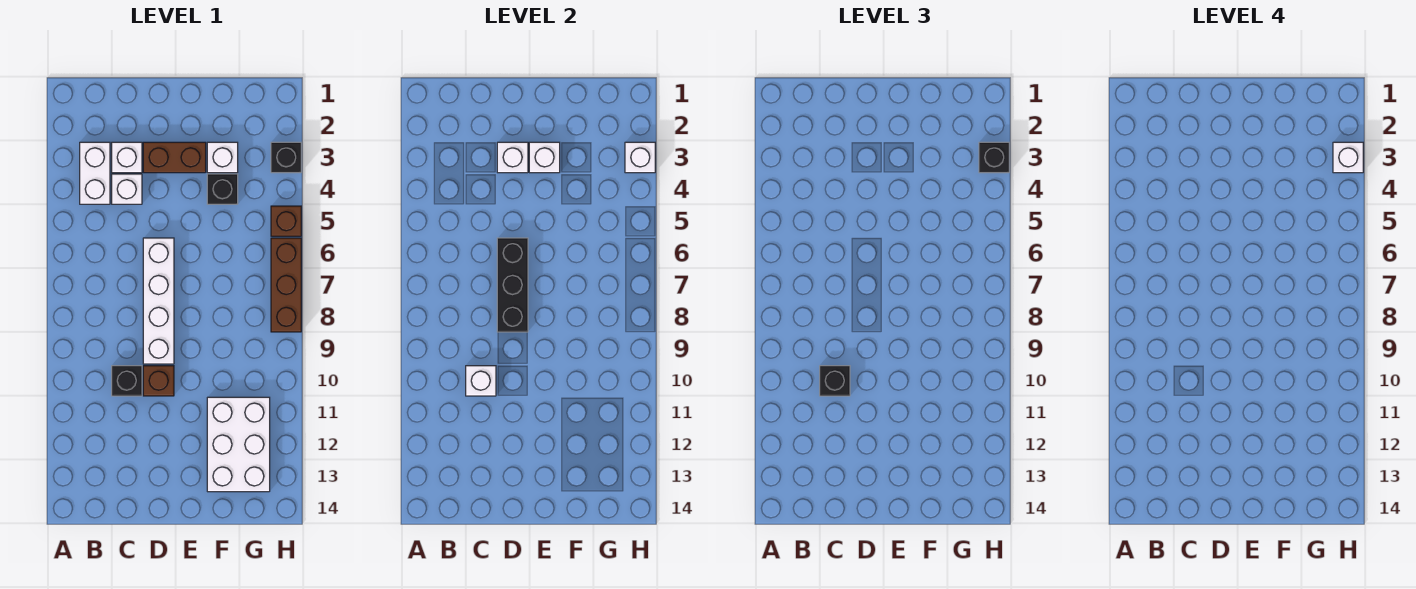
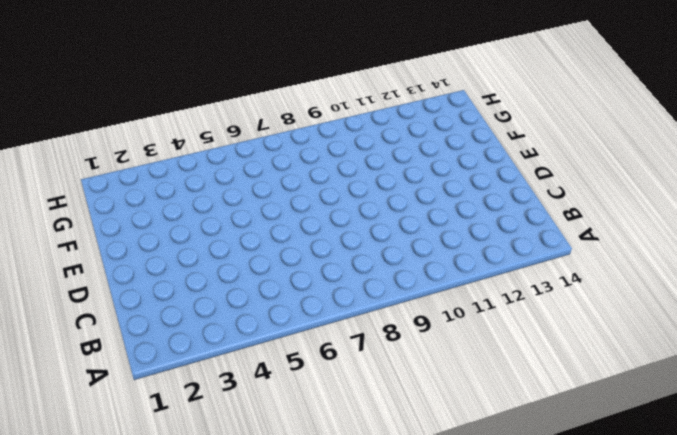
none -> white 1x2 brick [80,142,110,204]
none -> white 1x1 brick [112,142,142,173]
none -> white 1x1 brick [112,174,142,204]

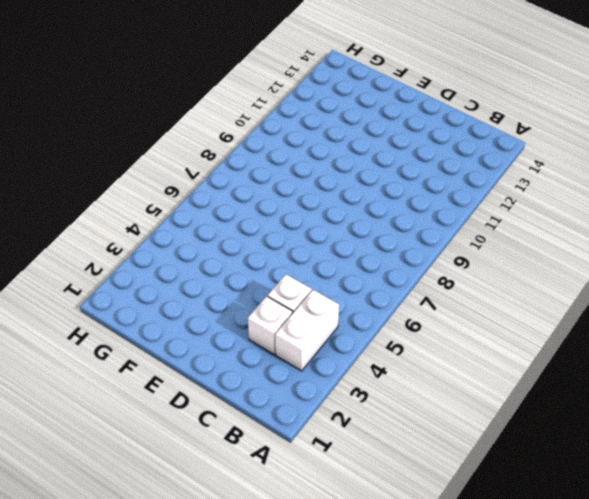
none -> black 1x1 brick [112,366,142,396]
none -> brown 1x2 brick [143,142,206,173]
none -> white 1x4 brick [143,238,174,364]

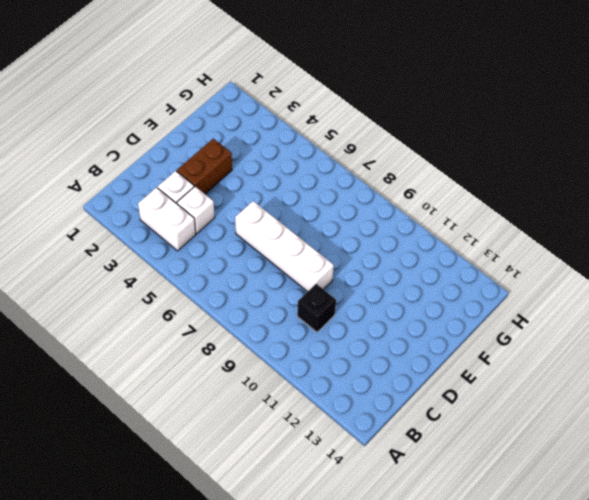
none -> brown 1x1 brick [143,366,174,396]
none -> white 1x1 brick [207,142,238,173]
none -> black 1x1 brick [207,174,238,204]

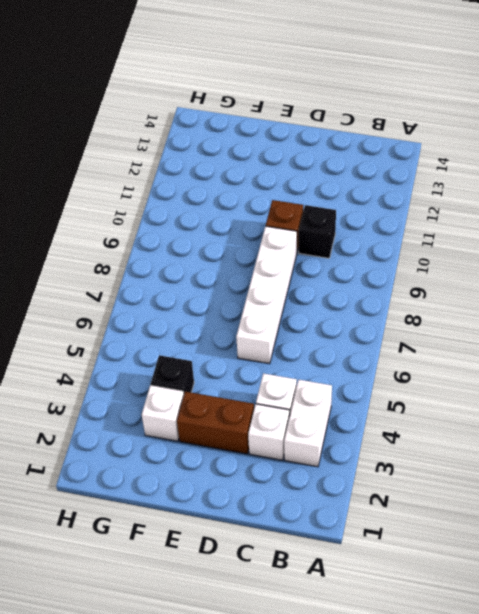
none -> white 2x3 brick [207,397,270,492]
none -> black 1x1 brick [271,142,301,173]
none -> brown 1x1 brick [271,206,301,236]

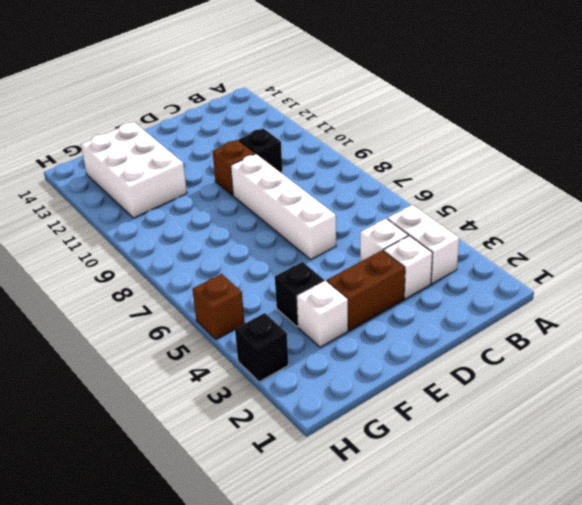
none -> brown 1x3 brick [271,238,301,332]
none -> white 1x1 brick [466,366,496,396]
none -> white 1x1 brick [497,142,528,173]

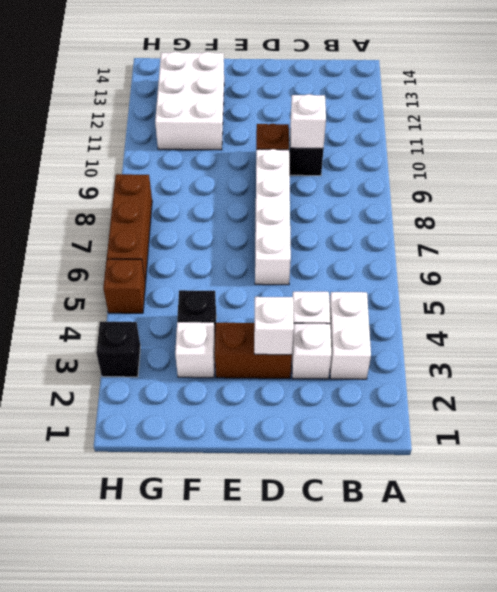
none -> black 1x3 brick [497,238,528,332]
none -> white 1x1 brick [529,142,560,173]
none -> white 1x1 brick [625,142,655,173]

